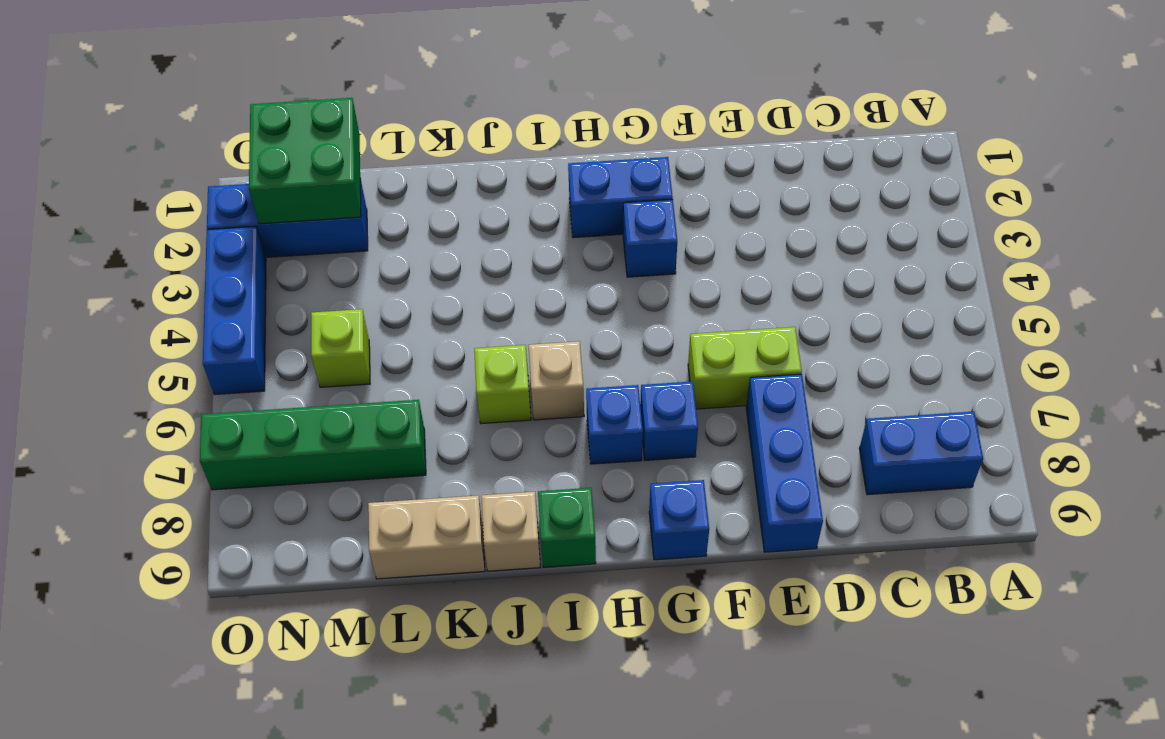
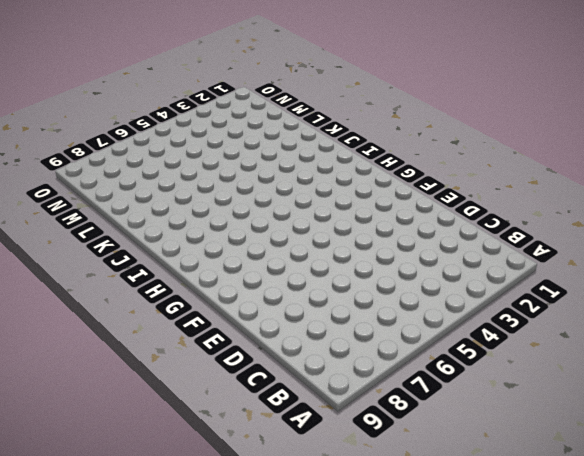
none -> blue 1x2 brick [859,411,983,495]
none -> lime 1x2 brick [688,327,802,409]
none -> blue 1x3 brick [746,374,823,552]

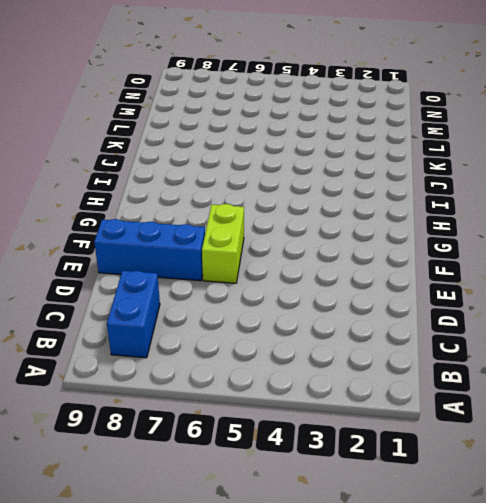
none -> blue 1x2 brick [568,157,673,238]
none -> blue 1x1 brick [623,200,677,277]
none -> blue 1x1 brick [640,381,698,460]

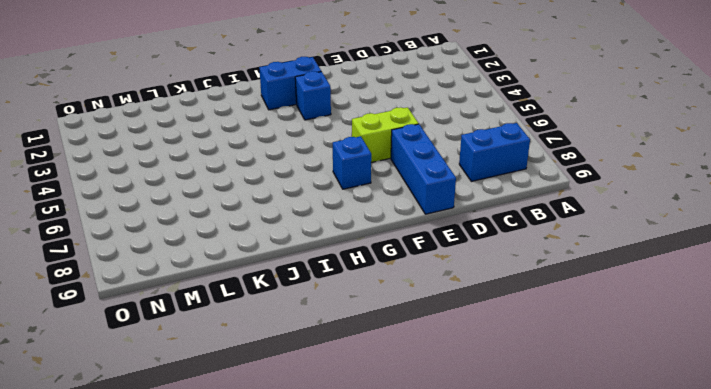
none -> blue 1x1 brick [649,480,709,560]
none -> blue 1x1 brick [586,385,643,464]
none -> tan 1x1 brick [528,341,584,420]

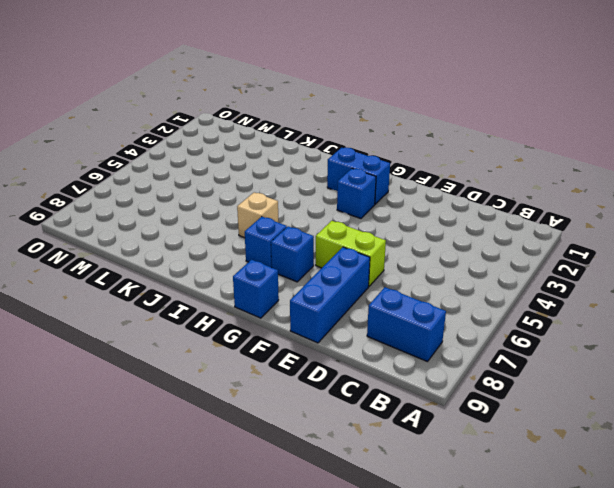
none -> green 1x1 brick [538,488,596,567]
none -> lime 1x1 brick [474,345,531,424]
none -> tan 1x1 brick [481,492,540,571]

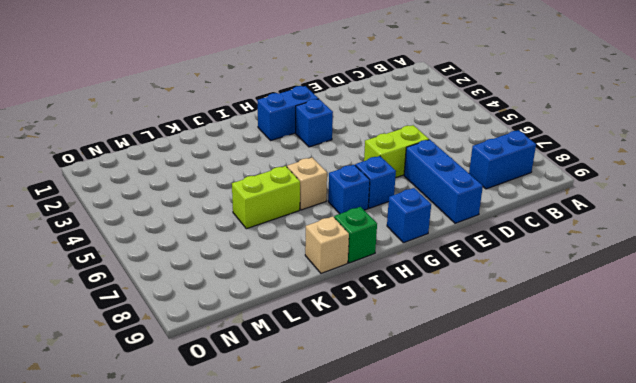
lime 1x2 brick [232,166,300,229] -> lime 1x1 brick [474,345,531,424]
none -> tan 1x2 brick [368,495,485,579]
none -> green 1x4 brick [200,400,426,490]
none -> blue 1x3 brick [207,178,368,258]

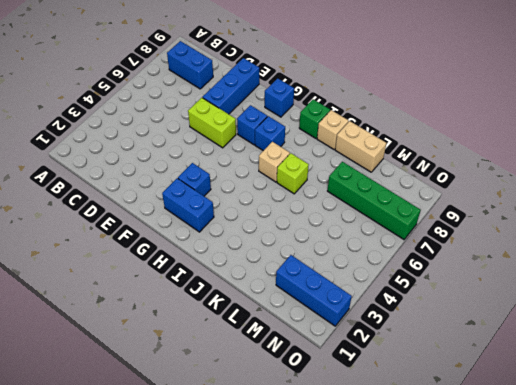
none -> lime 1x1 brick [311,309,370,387]
none -> blue 1x3 brick [203,227,266,395]
none -> green 2x2 brick [249,98,361,224]

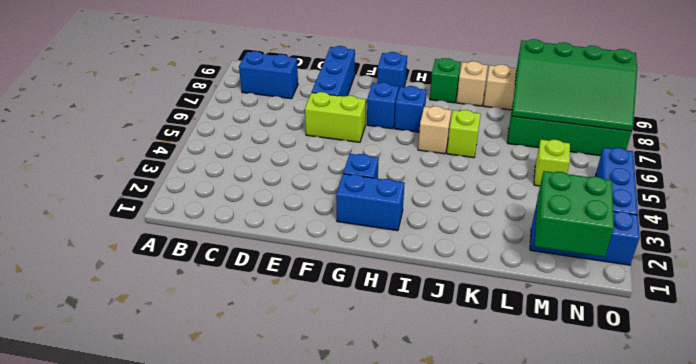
green 3x4 slope [512,39,637,131] -> none

